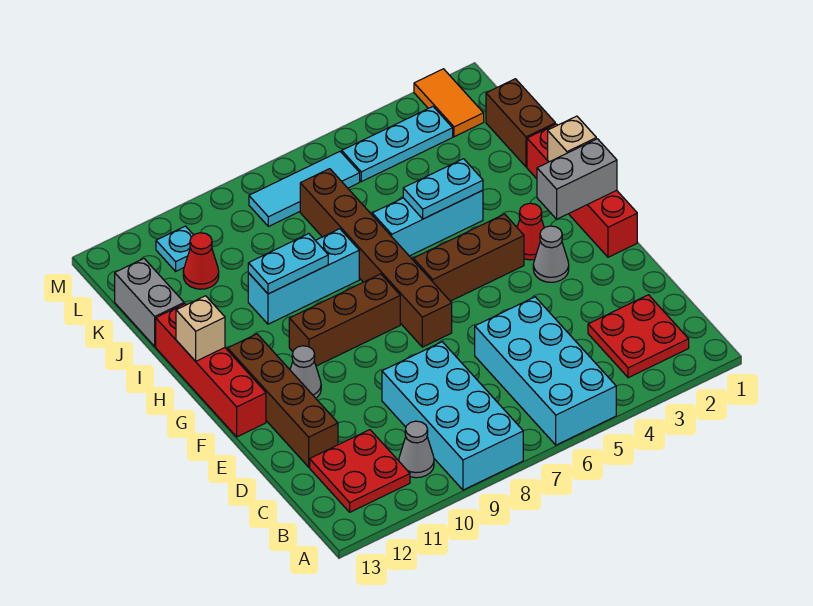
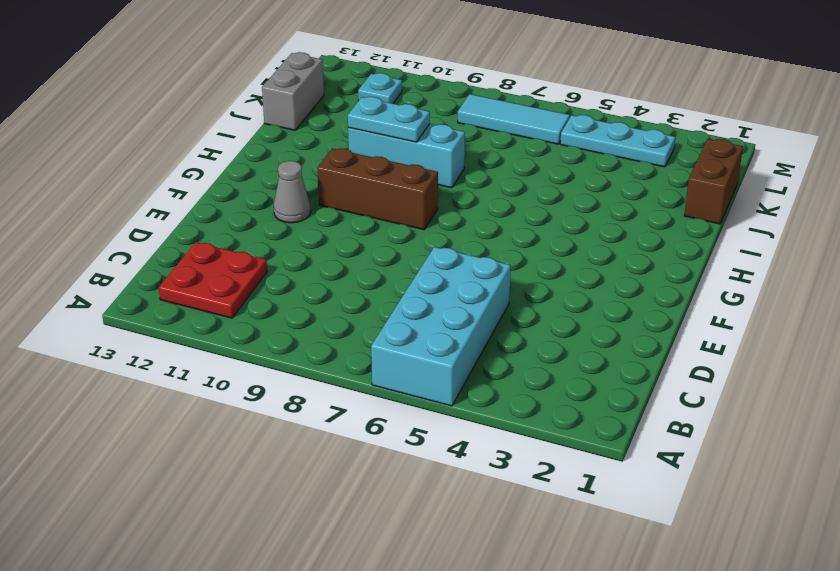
none -> cyan 2x4 brick [382,342,523,490]
none -> red 2x2 plate [588,295,689,378]
none -> grey 1x1 cone [399,421,434,478]

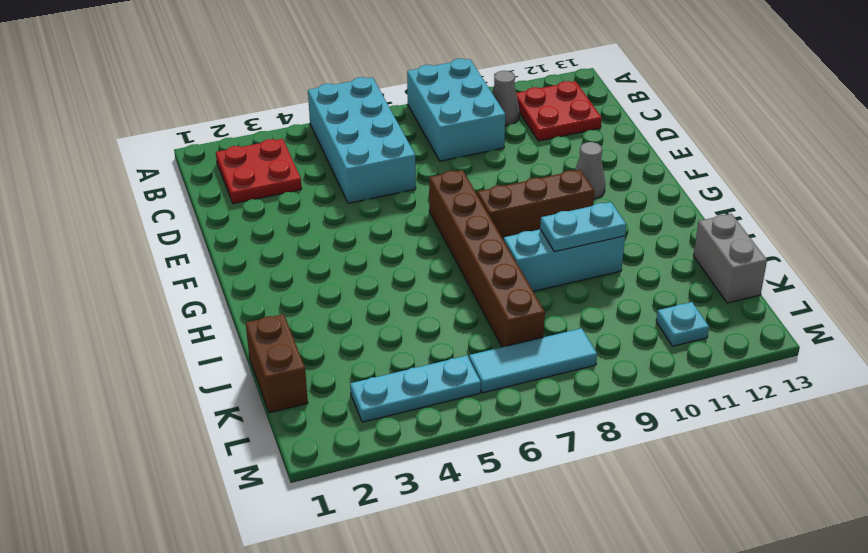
cyan 2x3 brick [407,59,505,161] -> cyan 2x4 brick [382,342,523,490]
none -> brown 1x4 brick [228,334,338,467]
none -> red 1x4 brick [527,124,637,257]
none -> grey 1x1 cone [533,226,569,282]

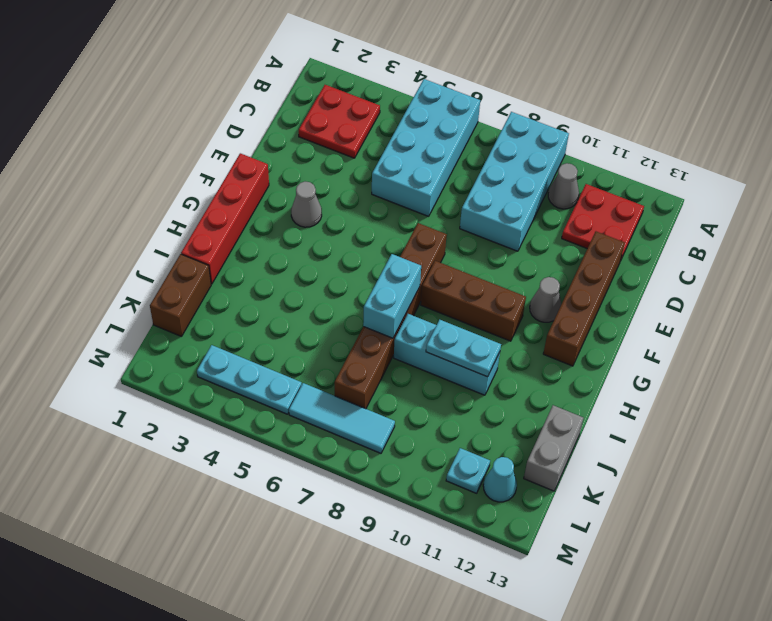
cyan 1x2 brick [363,254,421,338] -> none
cyan 1x1 cone [483,457,517,502] -> none
none -> red 1x4 brick [156,304,266,437]
none -> red 1x1 cone [517,203,544,260]
none -> brown 1x3 brick [413,214,524,301]

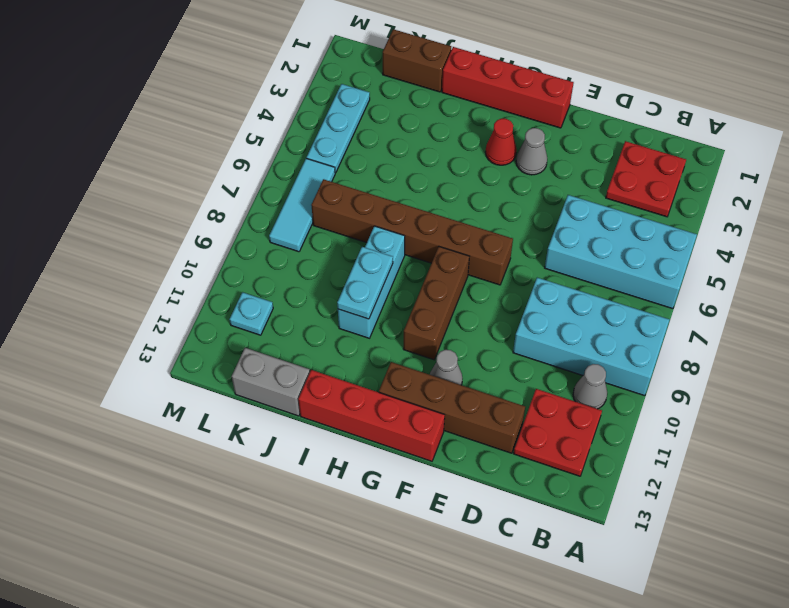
none -> brown 1x3 brick [413,214,524,301]
none -> cyan 1x3 brick [372,190,483,256]
none -> red 1x1 cone [183,233,219,289]

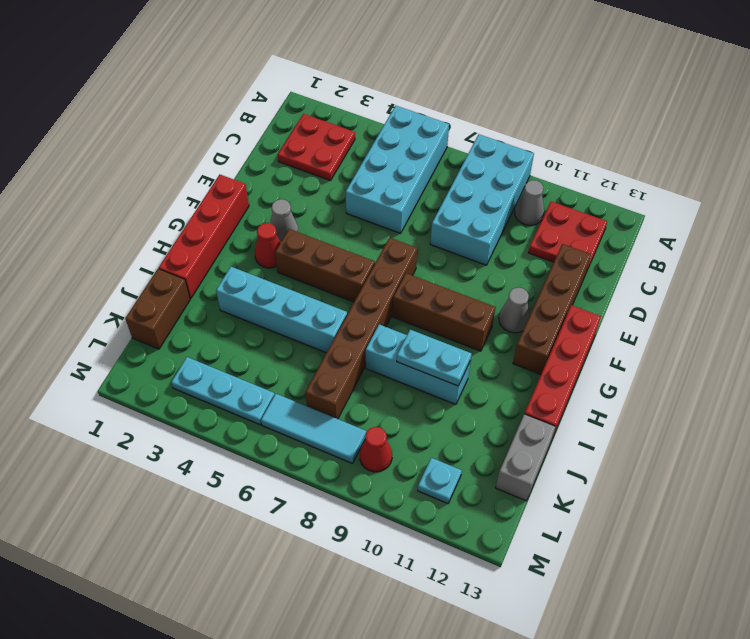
cyan 1x4 brick [216,267,347,353] -> cyan 1x3 brick [372,190,483,256]
red 1x1 cone [360,427,392,472] -> red 1x1 cone moved to [183,233,219,289]
none -> orange 1x2 tile [414,69,484,137]
none -> grey 1x2 brick [537,139,617,219]
none -> tan 1x1 brick [548,116,596,162]

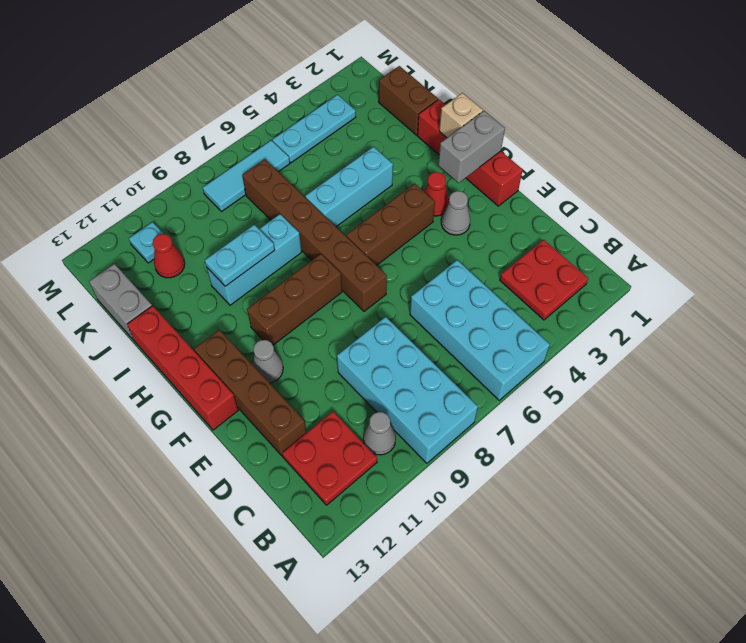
none -> orange 1x2 tile [414,69,484,137]
none -> tan 1x1 brick [176,296,225,361]
none -> cyan 1x2 plate [403,159,483,219]

